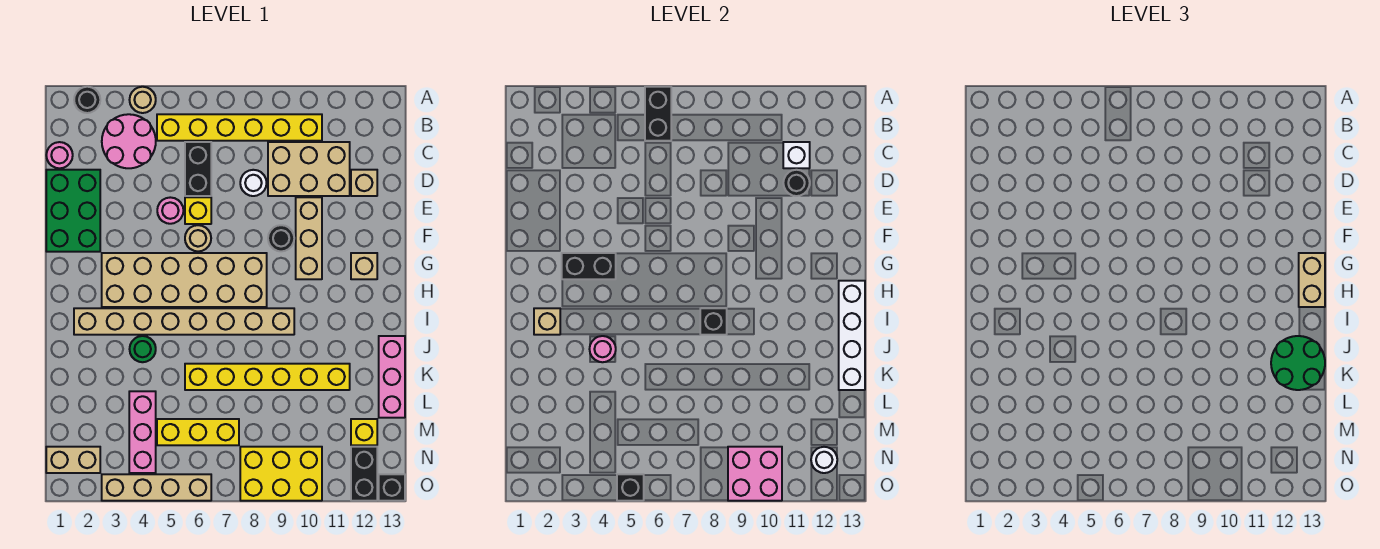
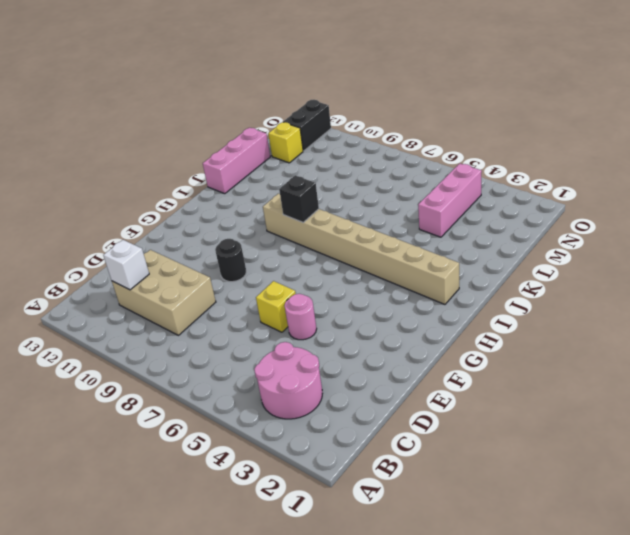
none -> black 1x1 round brick [74,87,100,113]
none -> tan 1x1 round brick [130,87,156,113]
none -> yellow 1x6 brick [157,114,322,141]
none -> pink 1x1 round brick [46,142,73,168]

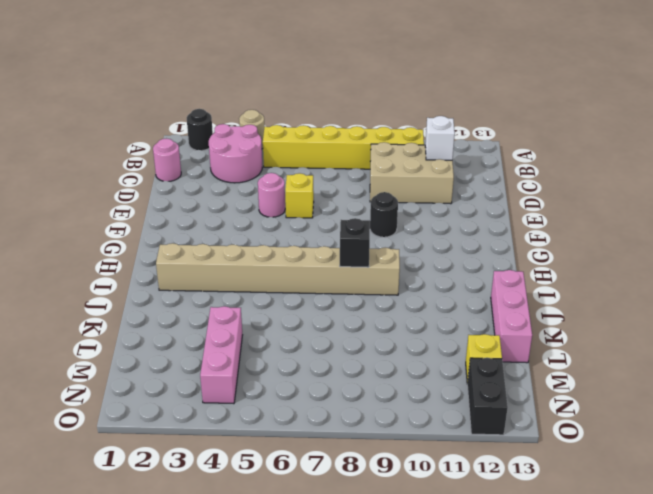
none -> black 1x2 brick [185,142,211,196]
none -> green 2x3 brick [46,170,100,252]
none -> white 1x1 round brick [240,170,267,196]
none -> tan 1x1 brick [351,170,377,196]

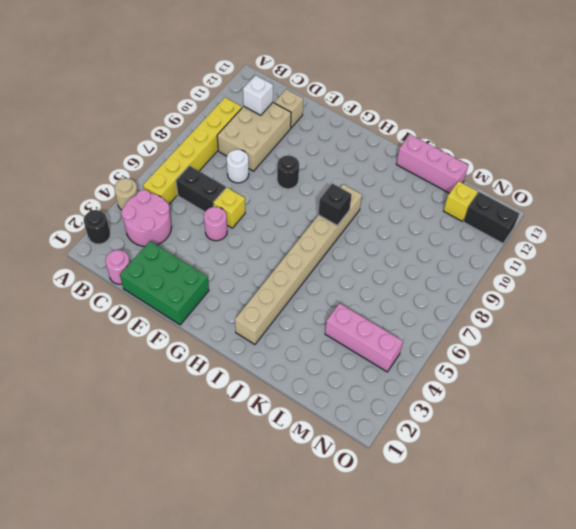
none -> tan 1x3 brick [296,197,322,279]
none -> tan 1x1 round brick [185,225,211,251]
none -> tan 2x6 brick [102,253,267,307]
none -> tan 1x1 brick [351,253,377,279]

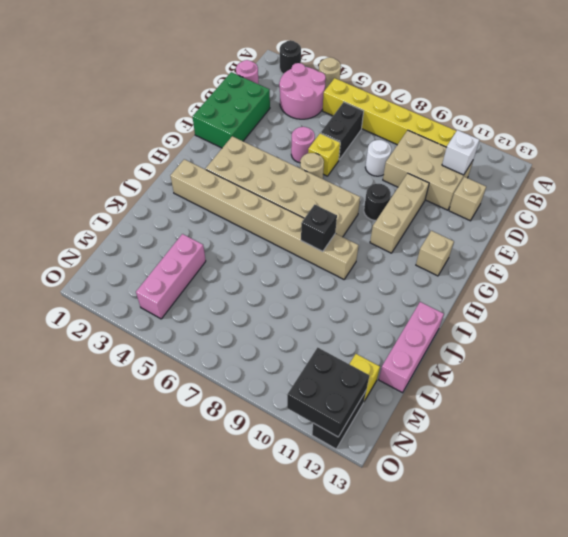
black 2x2 brick [287,348,369,437] -> white 1x1 round brick [811,447,837,473]
none -> green 1x1 round brick [130,336,156,362]
none -> yellow 1x6 brick [185,364,350,390]
none -> yellow 1x3 brick [157,419,239,445]
none -> tan 1x2 brick [46,447,100,473]

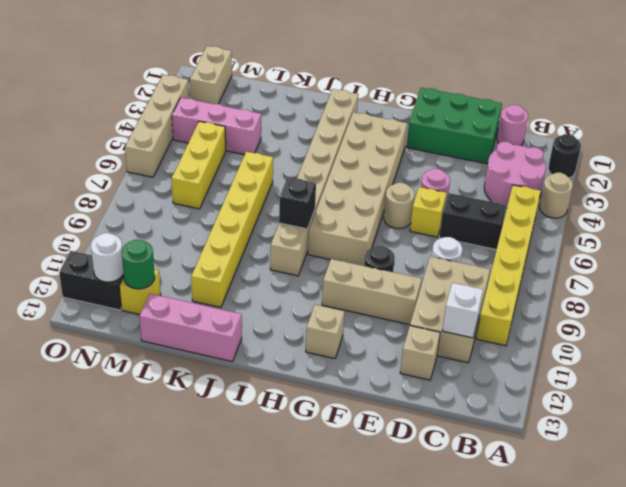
green 1x1 round brick [122,240,155,289] -> green 1x1 round brick moved to [130,336,156,362]
none -> yellow 2x3 brick [240,447,322,501]
none -> black 1x1 brick [379,474,405,501]
none -> black 1x2 brick [645,87,671,141]
none -> black 1x1 round brick [783,170,810,196]

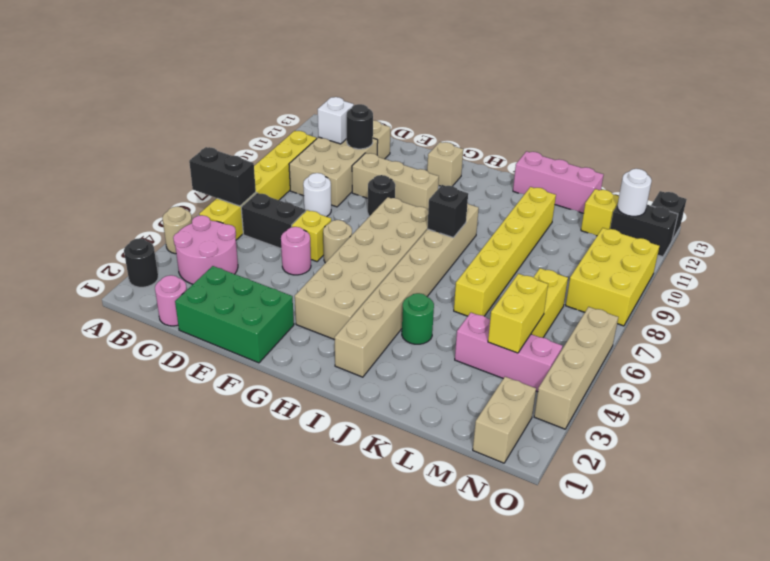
yellow 1x2 brick [488,274,548,353] -> none
none -> black 1x2 brick [562,253,616,279]
none -> white 1x4 brick [839,281,865,390]
none -> tan 1x1 brick [534,308,560,335]
none -> pink 1x1 round brick [590,336,616,362]

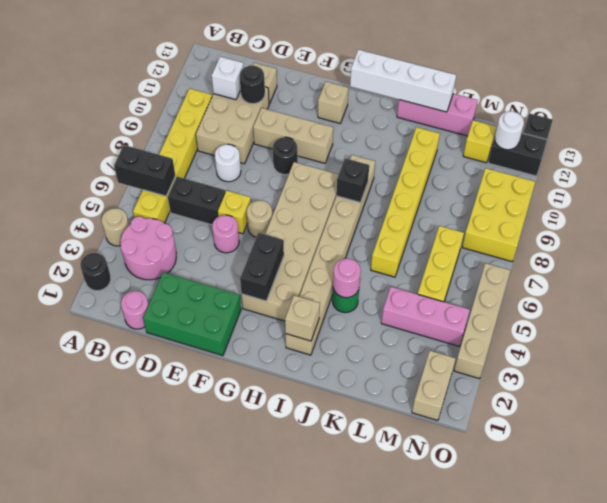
none -> pink 2x2 brick [728,447,782,501]
none -> black 1x1 brick [617,474,644,501]
none -> tan 1x2 brick [1299,253,1325,307]
none -> green 2x2 round brick [1271,336,1325,390]

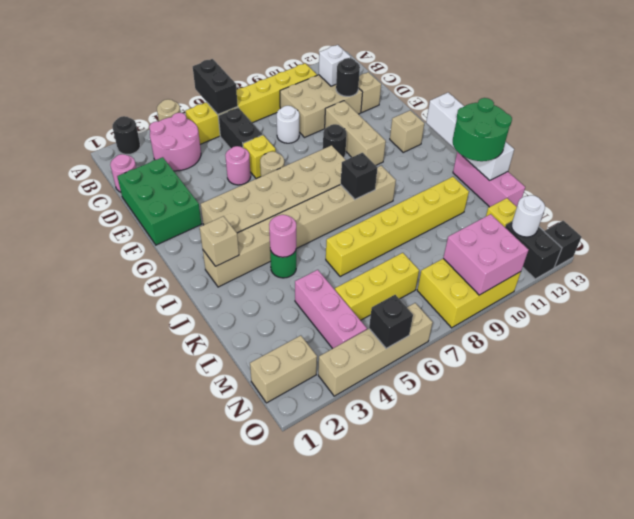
none -> black 1x2 brick [562,253,616,279]
none -> tan 1x2 brick [1299,253,1325,307]

